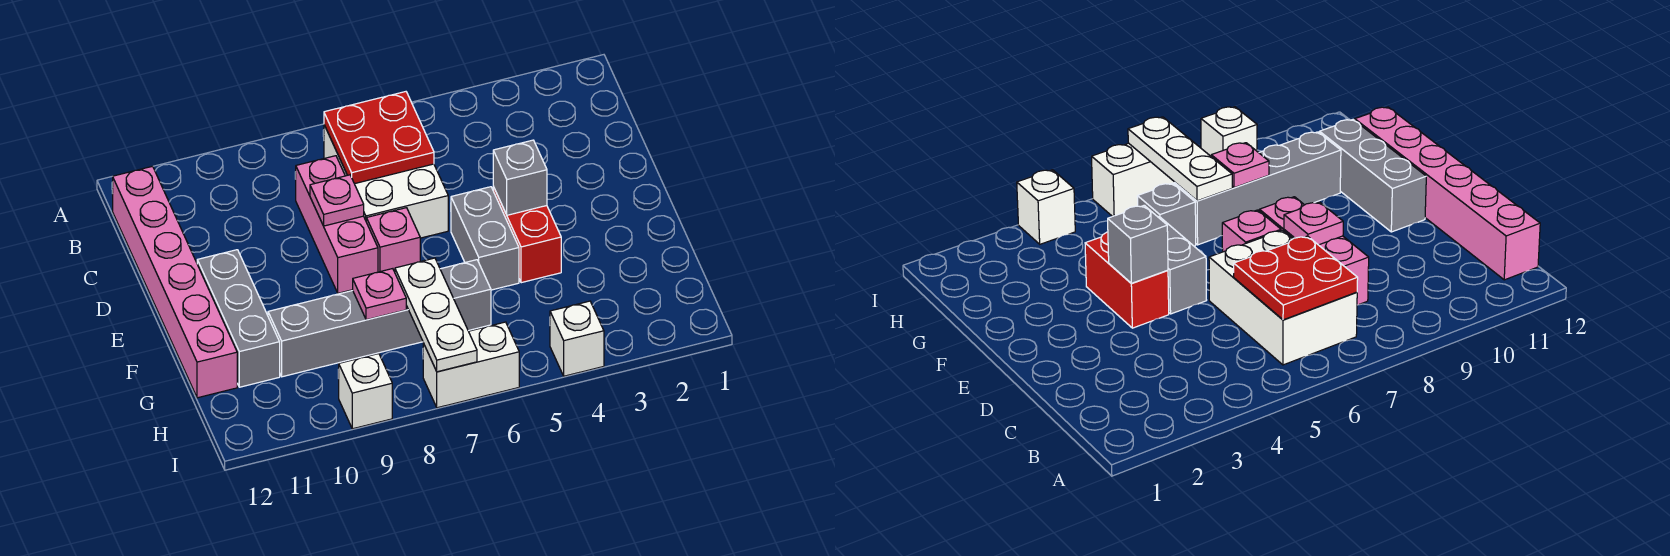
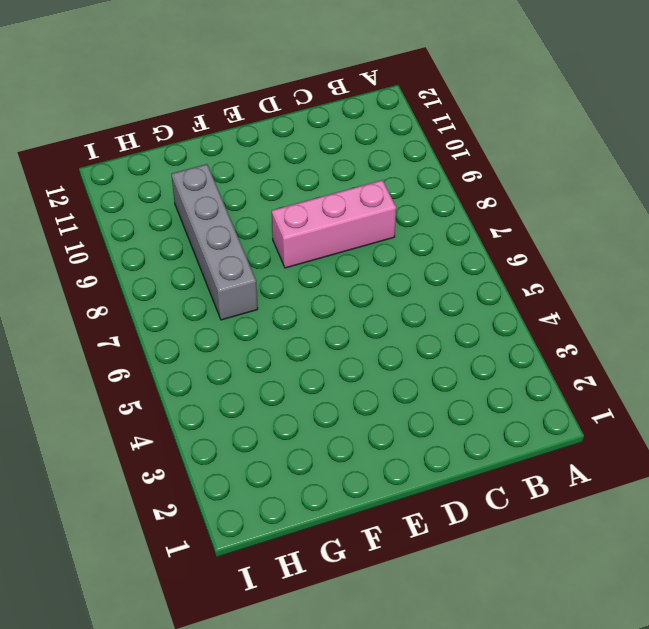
none -> white 2x3 brick [324,125,448,238]
none -> pink 1x6 brick [113,166,237,398]
none -> red 1x2 brick [493,187,561,283]

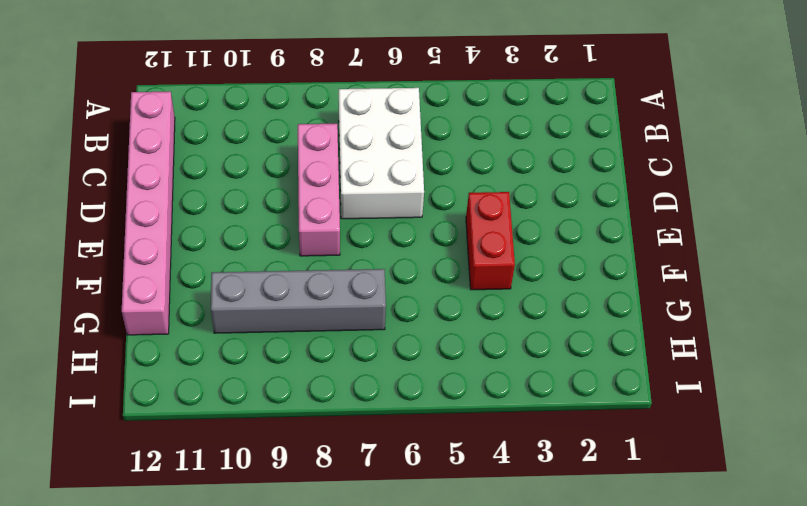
none -> grey 1x2 brick [451,187,519,290]
none -> pink 1x1 brick [366,208,420,272]
none -> grey 1x3 brick [197,250,280,387]

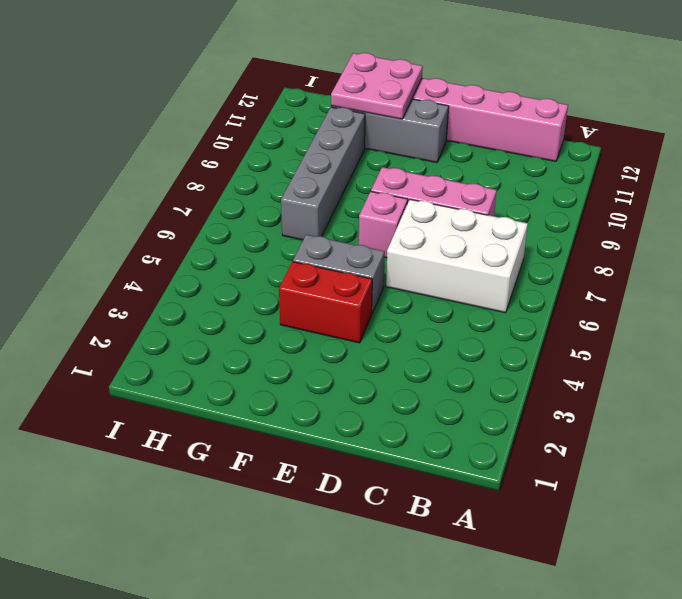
pink 2x2 plate [331,53,423,119] -> none
none -> grey 1x1 brick [440,260,491,331]
none -> white 1x1 brick [550,301,604,376]
none -> white 1x2 brick [423,322,519,408]

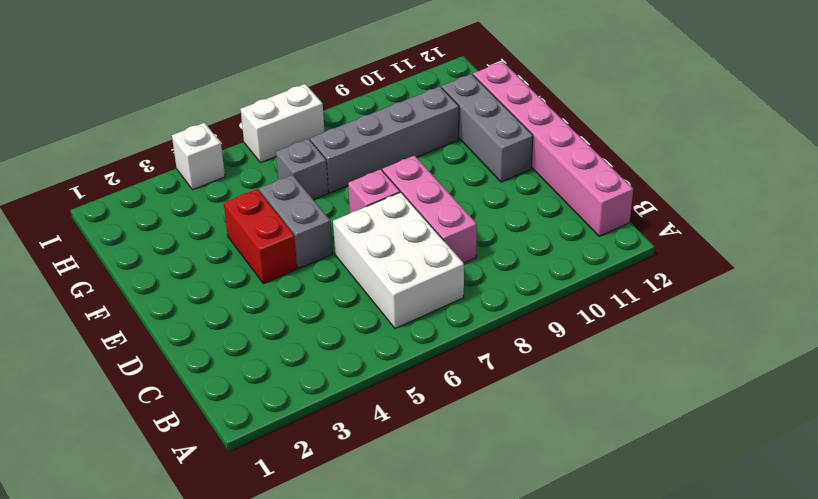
none -> white 1x1 brick [338,354,392,429]
none -> red 2x2 plate [324,92,434,184]
none -> pink 1x1 plate [310,175,364,226]

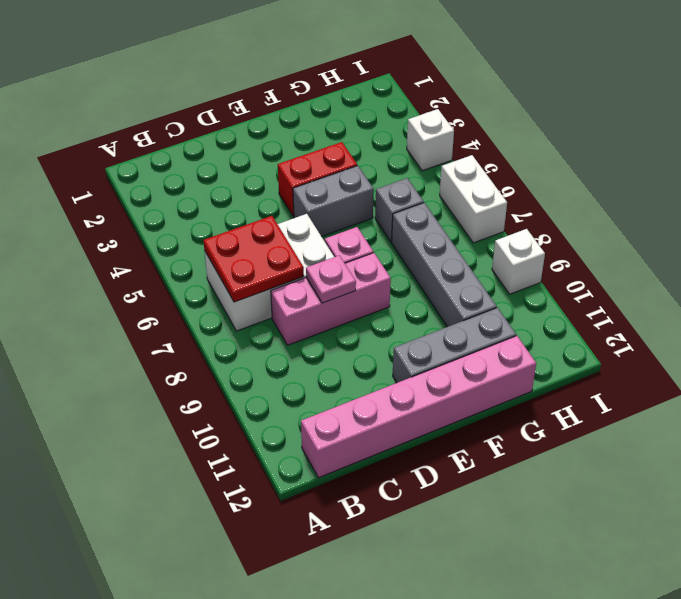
none -> grey 1x1 brick [493,140,547,215]
none -> white 1x3 plate [395,258,477,372]
none -> pink 1x1 plate [353,269,406,320]

